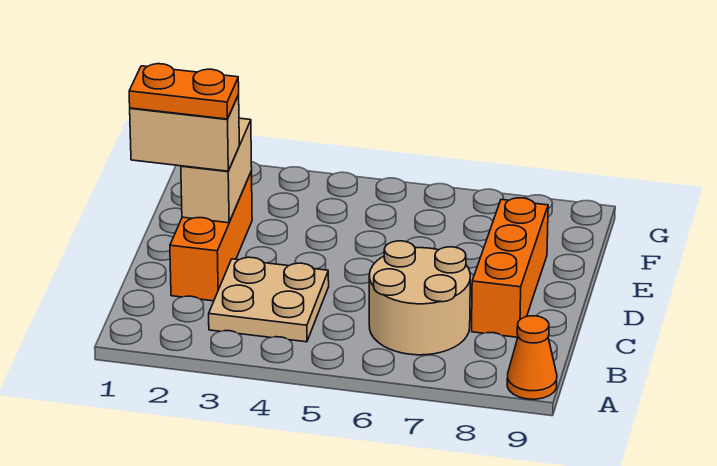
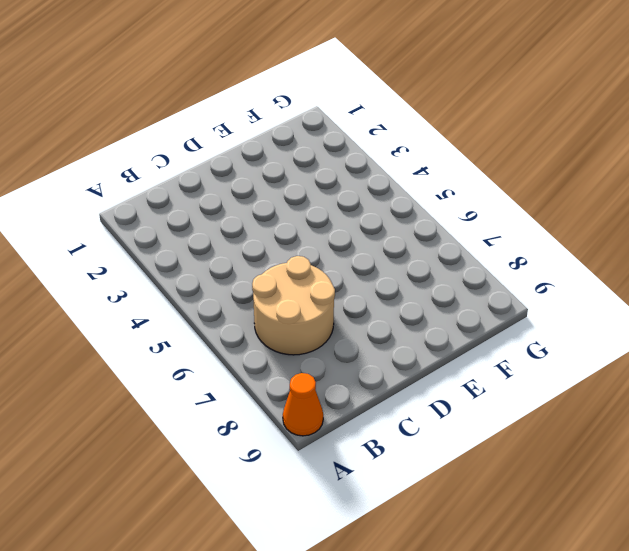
none -> tan 2x2 plate [209,257,329,342]
none -> orange 1x3 brick [170,171,252,301]

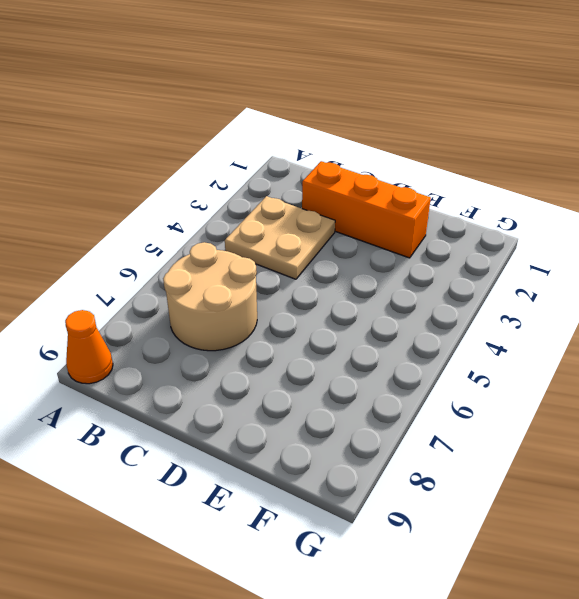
none -> orange 1x3 brick [472,198,548,337]
none -> tan 1x2 brick [181,118,252,223]

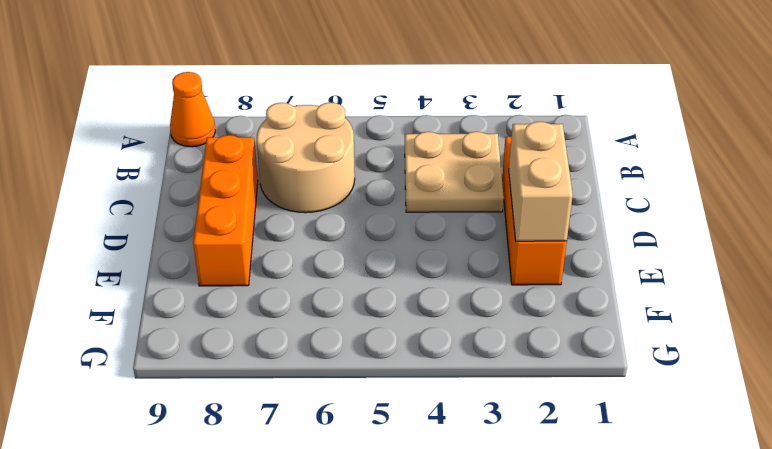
none -> tan 1x2 brick [130,95,239,171]
none -> orange 1x2 plate [129,64,239,119]

